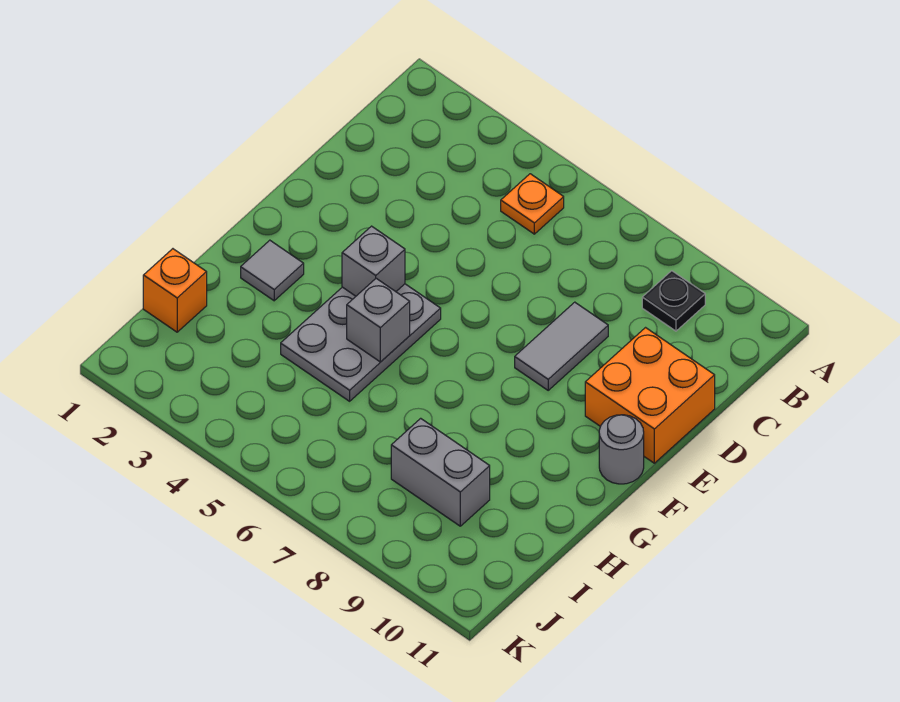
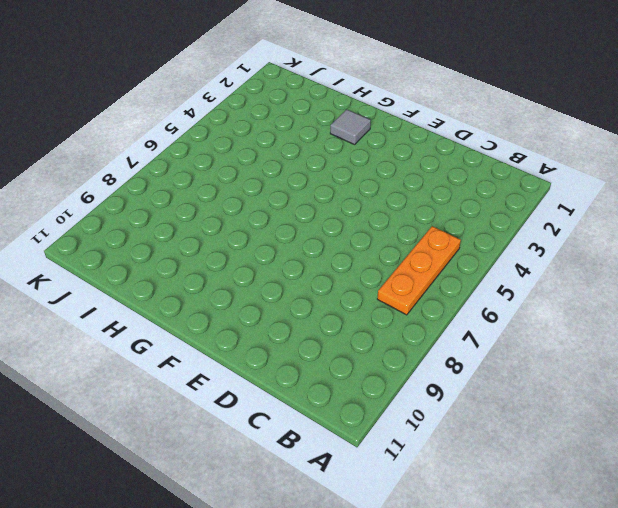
orange 1x3 plate [377,226,461,315] -> orange 1x1 plate [501,174,564,234]
none -> black 1x1 plate [642,271,705,331]
none -> grey 1x2 tile [515,302,608,390]

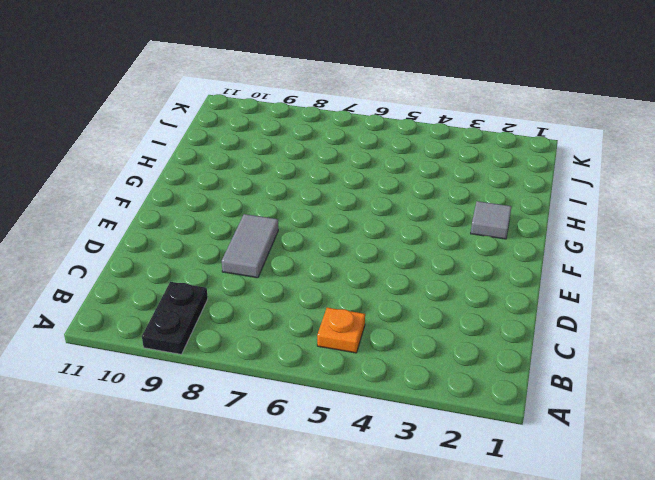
black 1x2 plate [142,282,208,354] -> black 1x1 plate [642,271,705,331]
none -> orange 2x2 brick [585,328,715,463]
none -> grey 2x3 plate [281,284,441,401]

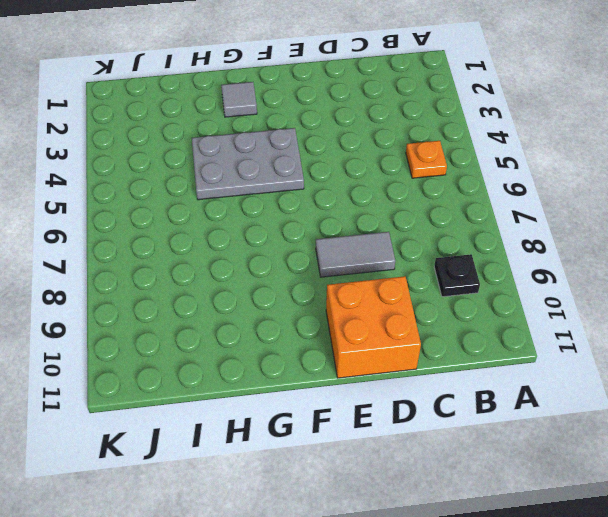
none -> grey 1x1 round brick [599,415,644,484]
none -> orange 1x1 brick [143,249,207,332]

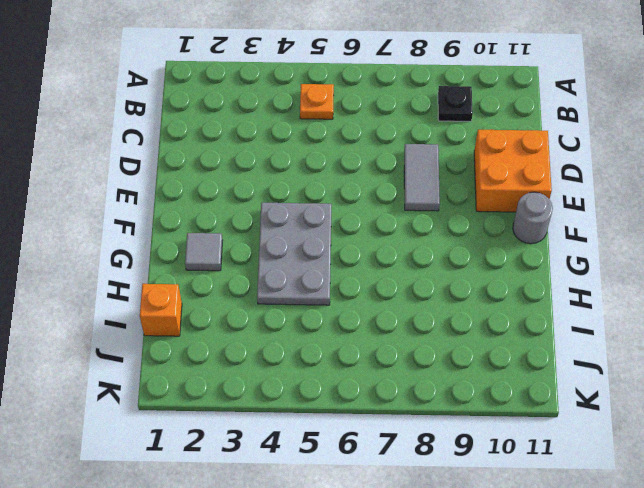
none -> grey 1x2 brick [391,418,490,526]
none -> grey 1x1 brick [342,226,405,296]

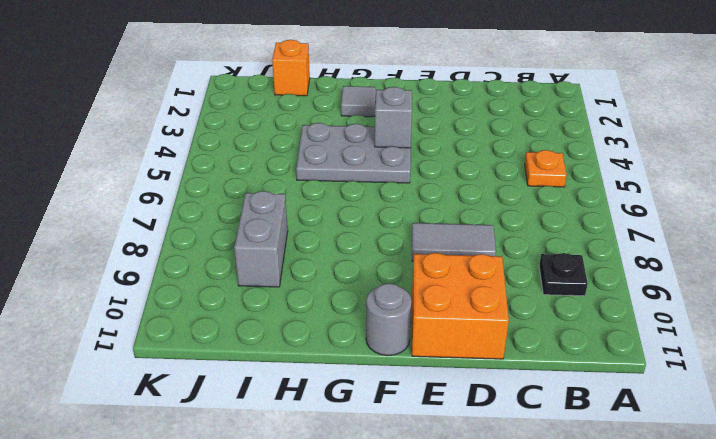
none -> grey 1x1 brick [347,278,410,362]

